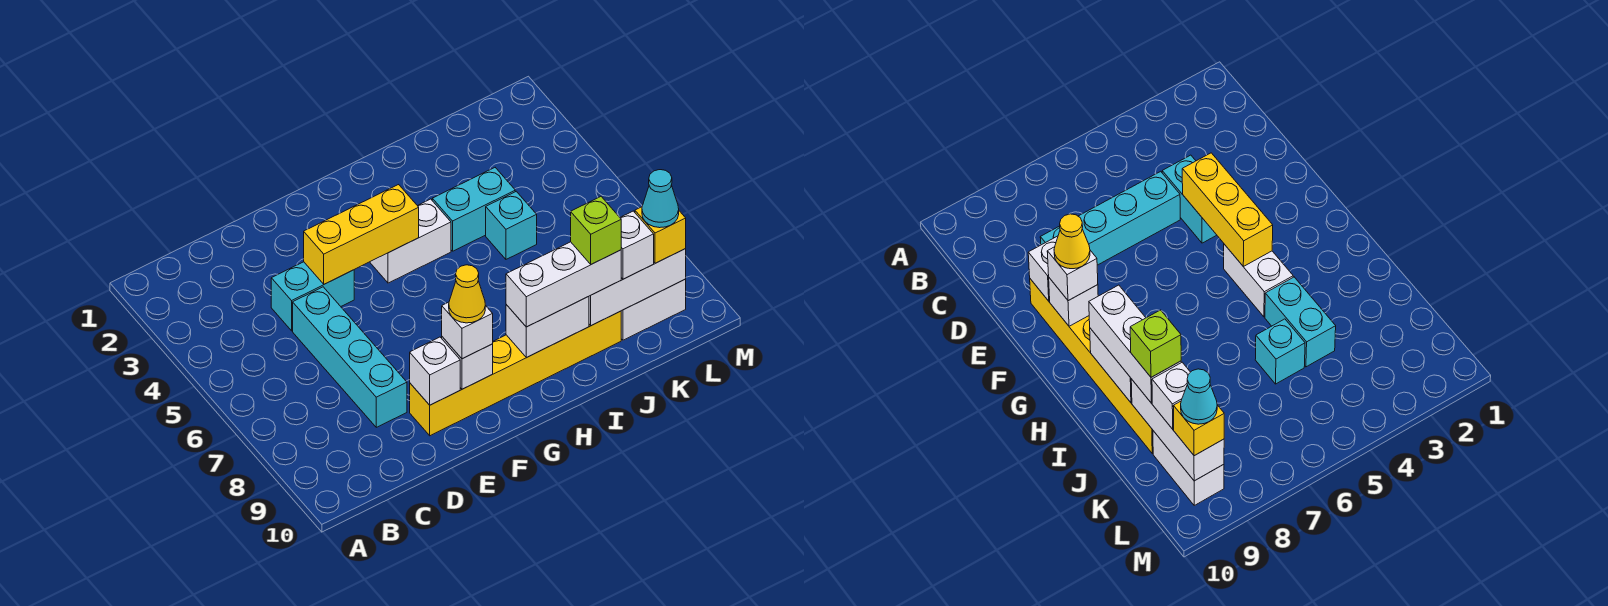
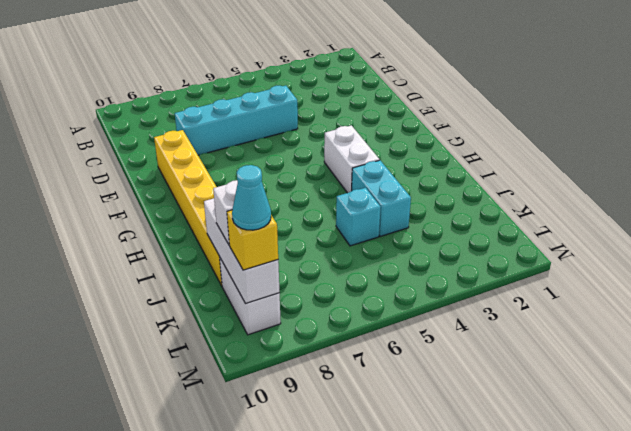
none -> cyan 1x2 brick [271,262,354,331]
none -> yellow 1x3 brick [304,185,419,284]
none -> white 1x1 brick [410,337,460,405]

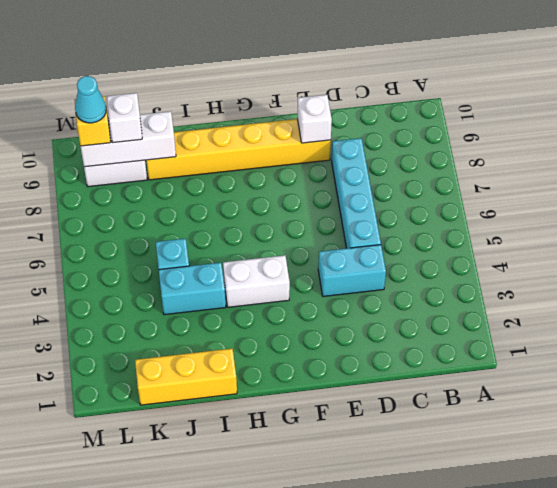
yellow 1x3 brick [135,349,237,405] -> yellow 1x3 brick moved to [304,185,419,284]
none -> white 1x1 brick [442,337,493,389]
none -> white 1x2 brick [506,296,589,357]
none -> white 1x1 brick [442,302,493,359]

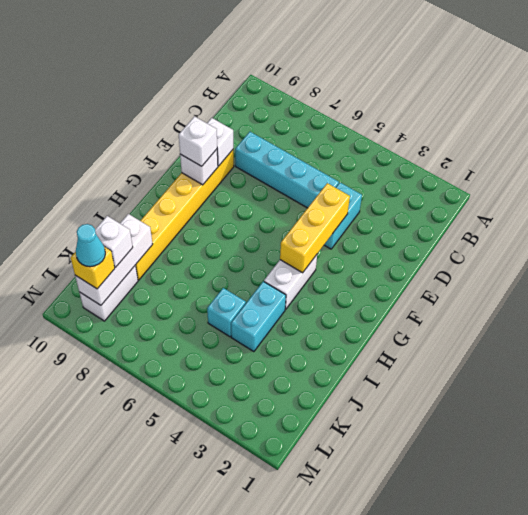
none -> white 1x2 brick [506,296,589,357]
none -> white 1x3 brick [506,242,621,327]
none -> yellow 1x1 cone [449,265,485,323]

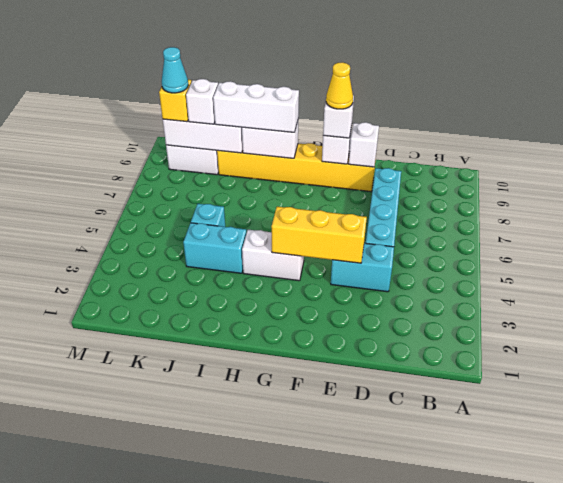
none -> lime 1x1 brick [571,197,621,264]

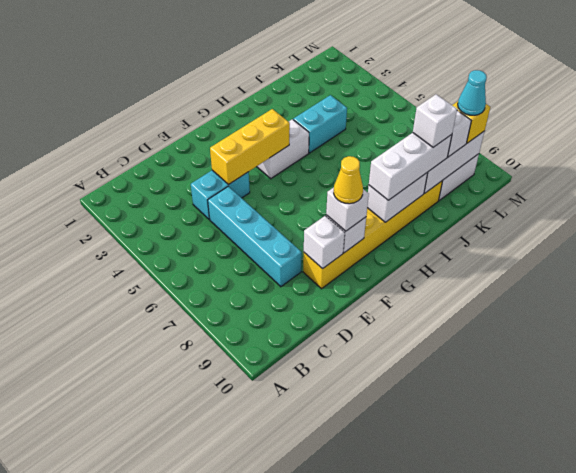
white 1x1 brick [413,94,457,147] -> lime 1x1 brick [571,197,621,264]
none -> cyan 1x1 brick [486,191,537,259]

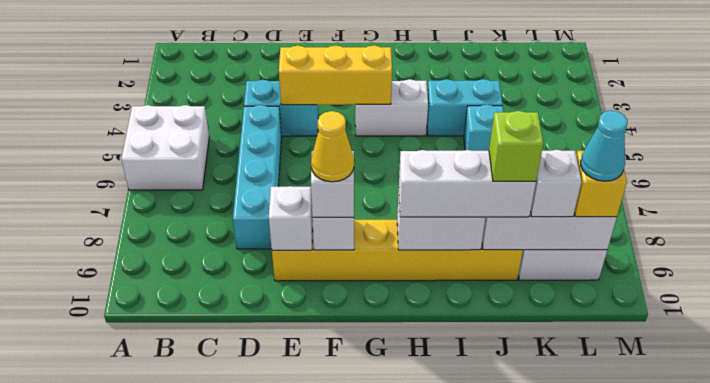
white 2x2 brick [121,105,209,190] -> none

